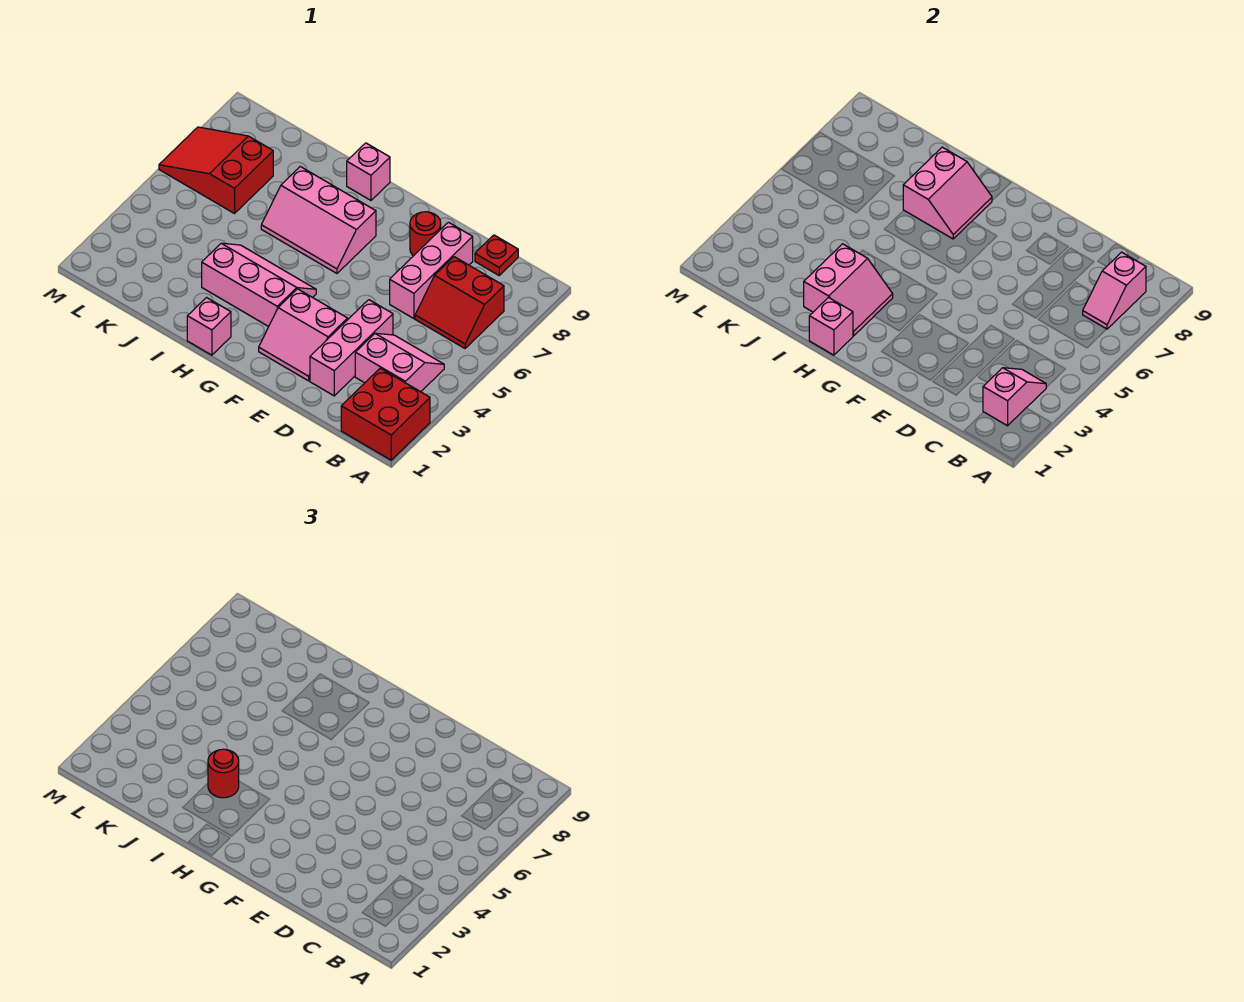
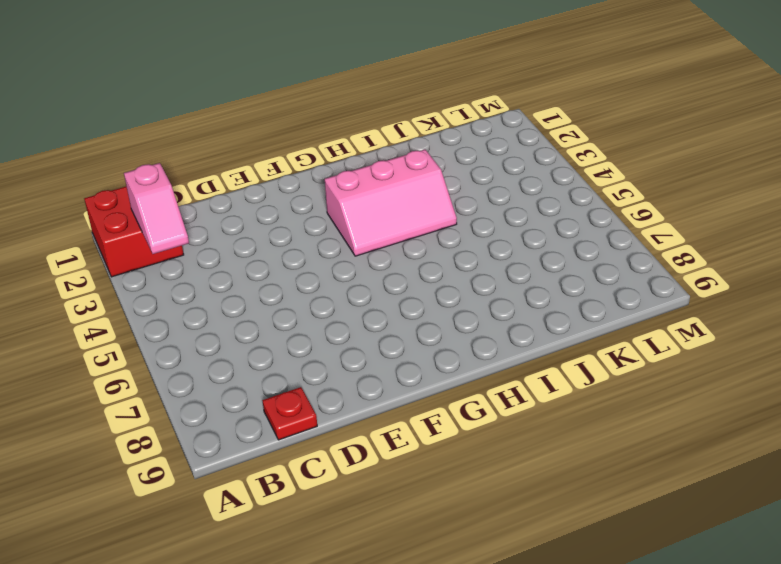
none -> pink 2x2 slope [355,333,444,392]
none -> red 2x2 slope [415,257,504,348]
none -> pink 1x3 brick [310,300,393,396]

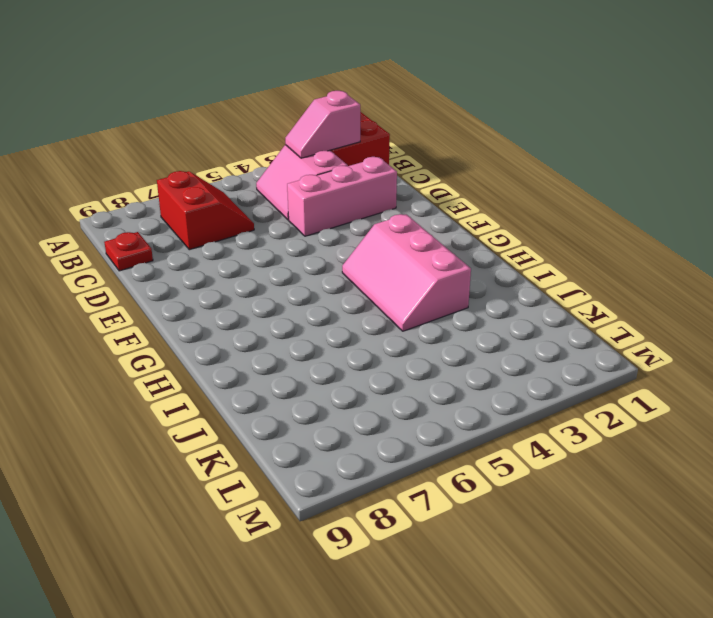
none -> pink 1x3 brick [390,222,473,319]
none -> pink 2x2 slope [259,289,348,381]
none -> red 1x1 round brick [410,212,441,256]

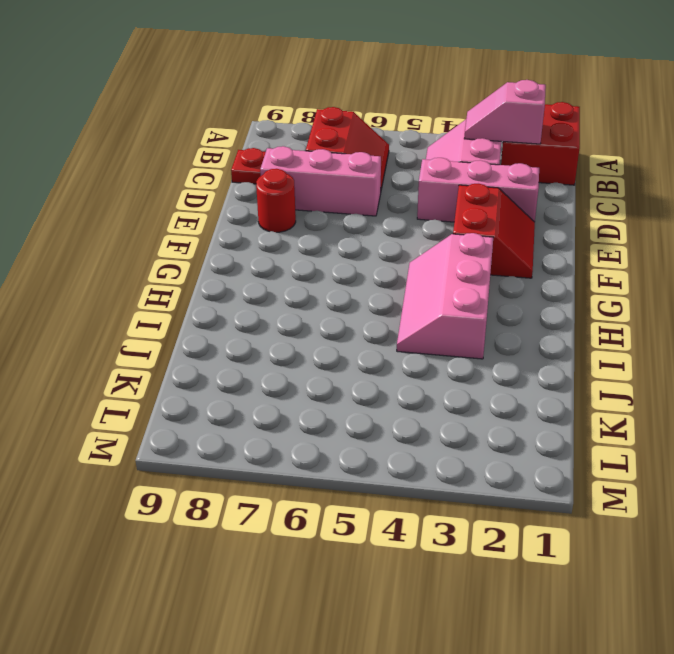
red 2x2 slope [453,184,535,278] -> pink 2x2 slope [259,289,348,381]
none -> pink 2x3 slope [261,167,376,273]
none -> pink 1x1 brick [187,298,231,355]
none -> pink 1x1 brick [347,143,390,200]

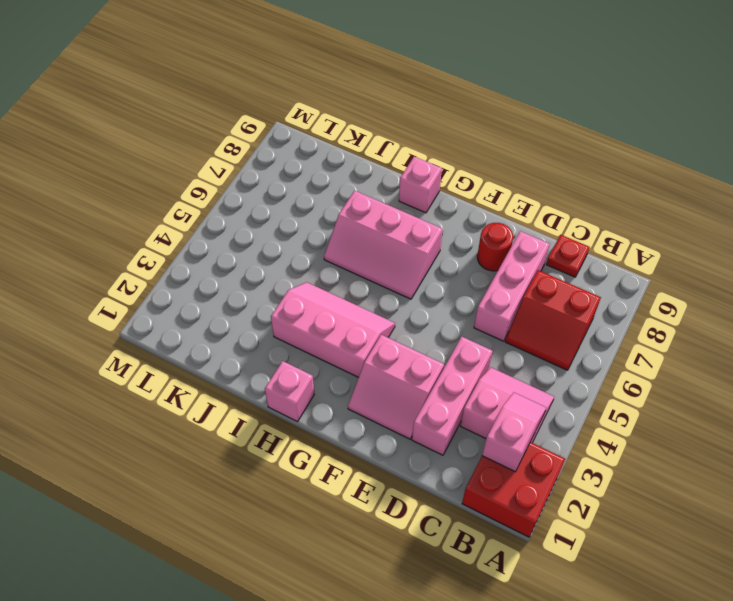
none -> red 2x3 slope [159,127,273,214]
none -> pink 1x2 slope [1083,252,1146,329]
none -> pink 1x1 brick [809,298,853,355]

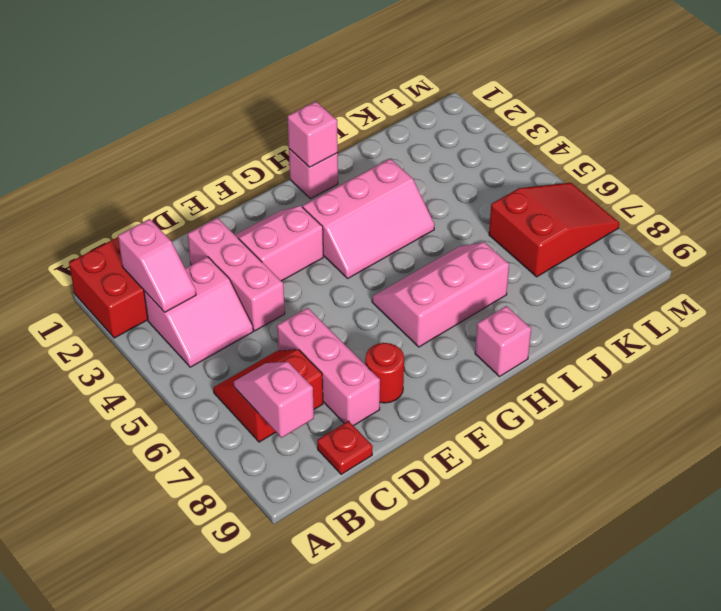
none -> pink 2x2 slope [804,244,893,336]
none -> pink 2x2 slope [903,147,992,239]
none -> red 1x1 round brick [208,749,239,798]

